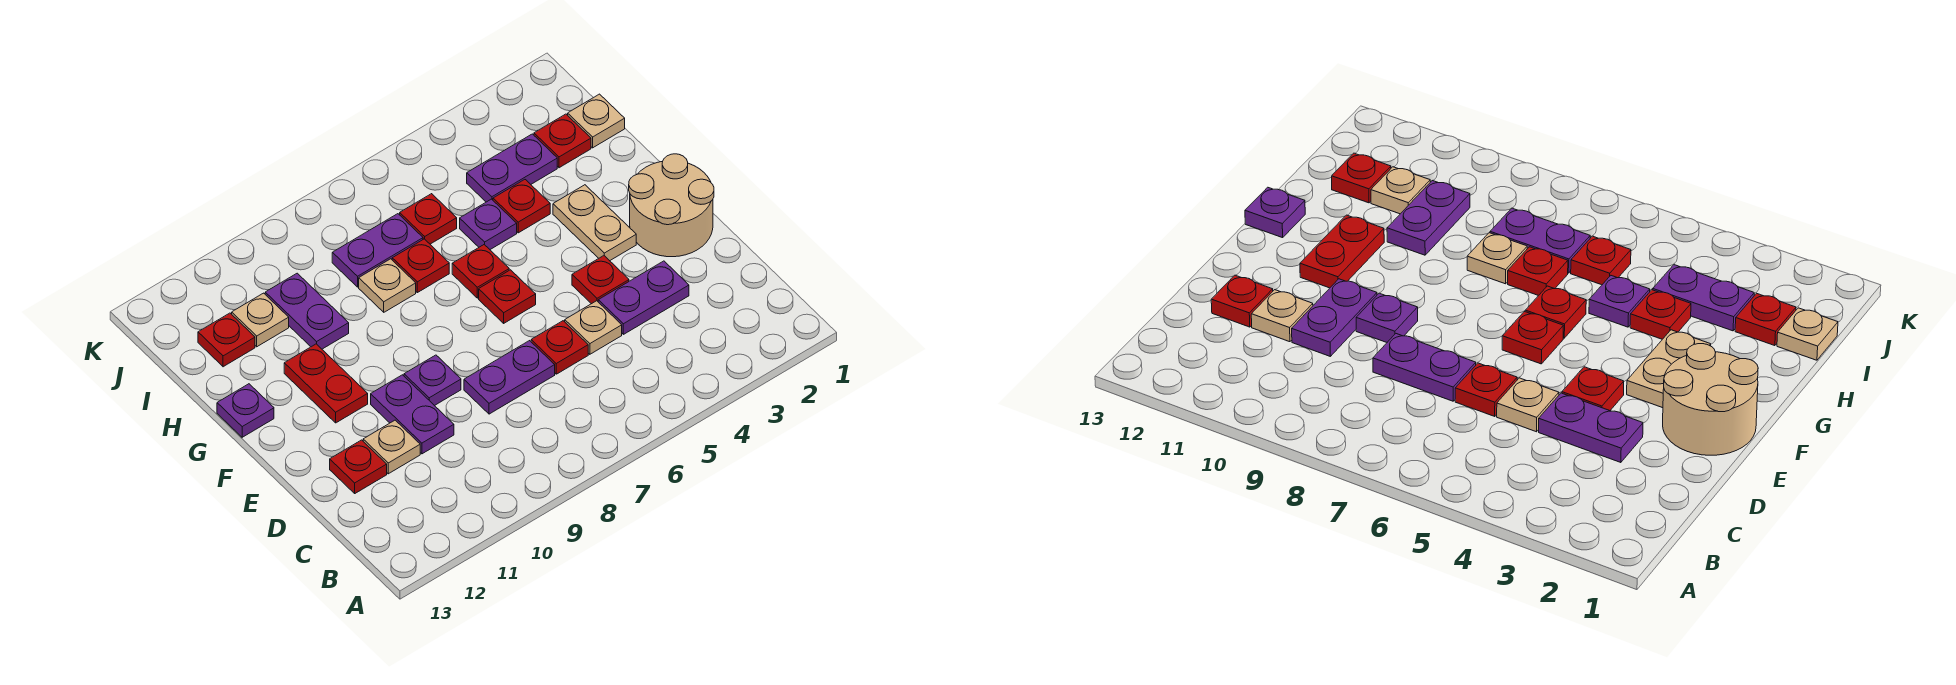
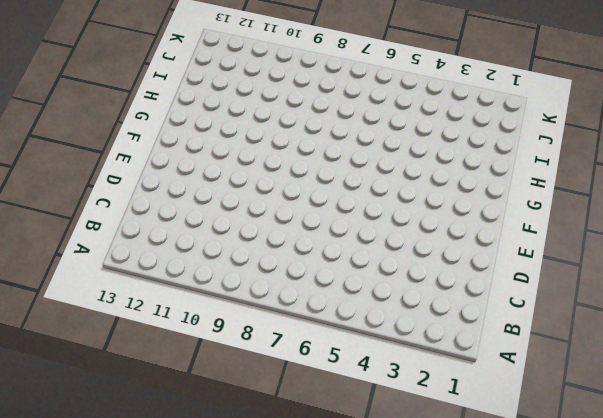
none -> purple 1x2 plate [598,261,689,334]
none -> tan 1x1 plate [565,301,622,354]
none -> red 1x1 plate [531,321,588,374]

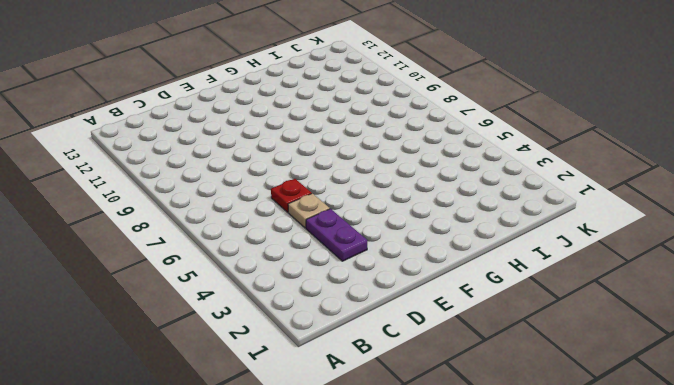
none -> purple 1x2 plate [464,341,555,414]
none -> purple 1x2 plate [371,375,454,454]
none -> tan 1x1 plate [363,420,420,474]

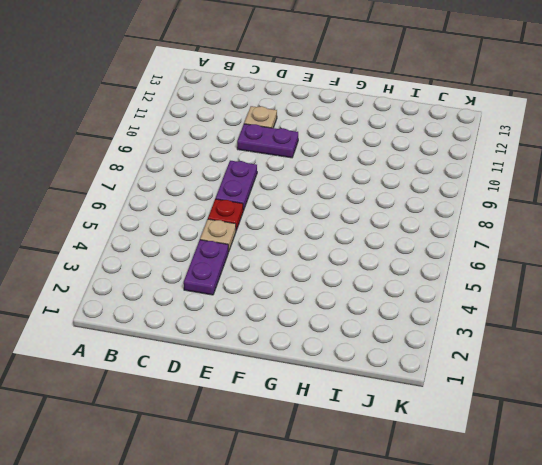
none -> red 1x1 plate [330,440,387,493]
none -> tan 2x2 round brick [629,154,714,257]
none -> red 1x1 plate [572,256,629,304]

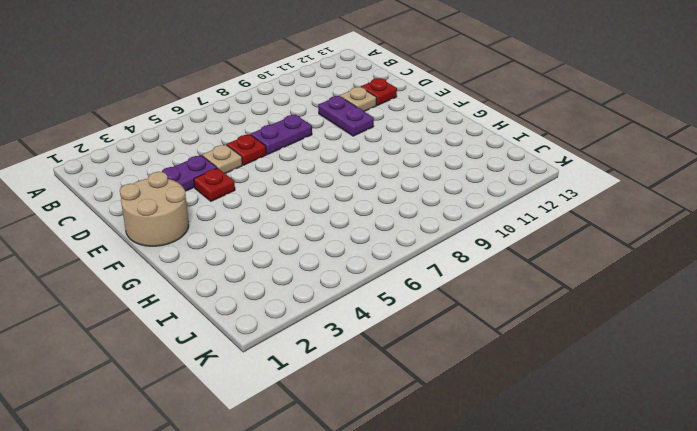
none -> purple 1x1 plate [404,355,461,406]
none -> tan 1x2 plate [553,185,636,261]
none -> red 1x1 plate [479,270,536,323]

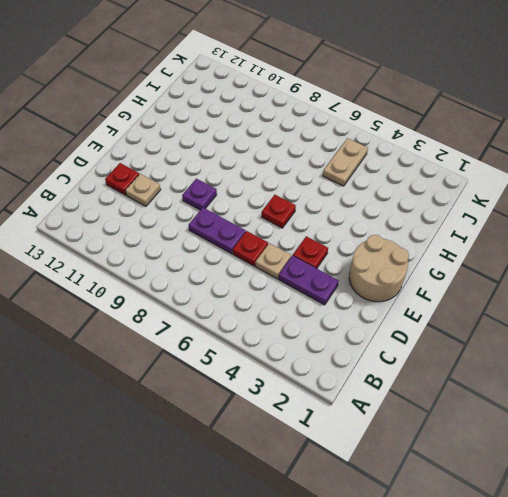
tan 1x2 plate [323,138,368,186] -> tan 1x2 plate moved to [553,185,636,261]
none -> purple 1x2 plate [371,375,454,454]
none -> red 1x2 plate [284,344,368,423]
none -> red 1x1 plate [452,245,509,298]

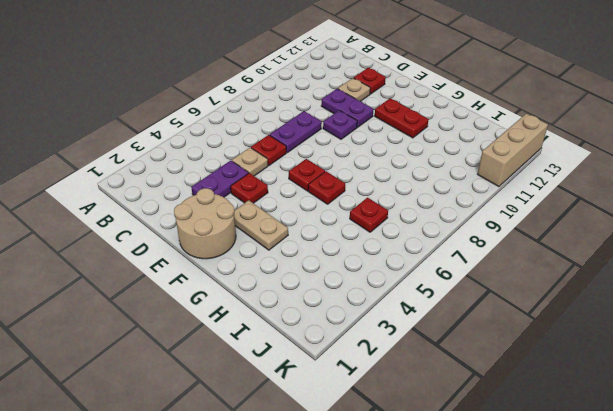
tan 1x3 brick [478,114,548,187] -> none
none -> purple 1x1 plate [217,384,274,437]
none -> red 1x1 plate [493,180,550,233]
none -> purple 1x1 plate [460,199,517,249]

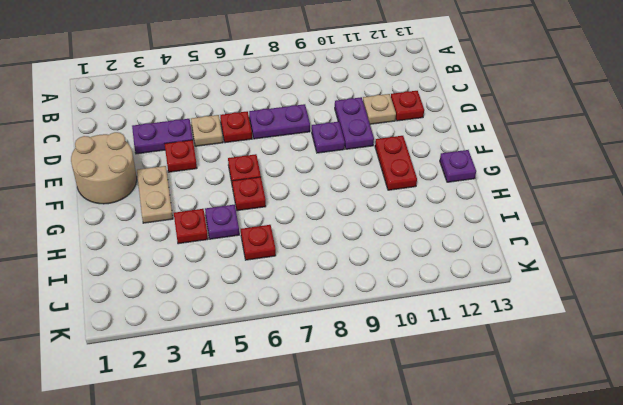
none -> red 1x1 plate [392,239,449,293]
none -> tan 1x1 plate [359,259,416,312]
none -> purple 1x2 plate [265,273,349,349]

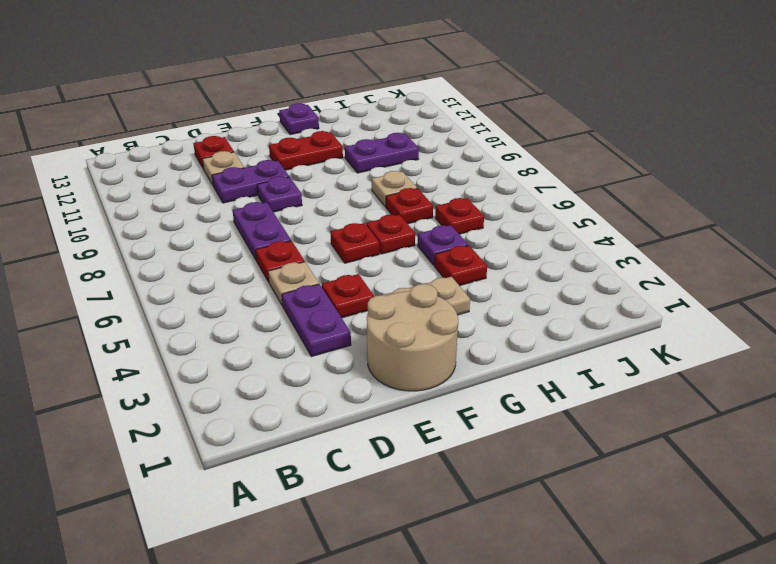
none -> tan 1x1 plate [568,94,625,148]
none -> red 1x1 plate [534,114,591,168]
none -> purple 1x2 plate [467,134,557,202]

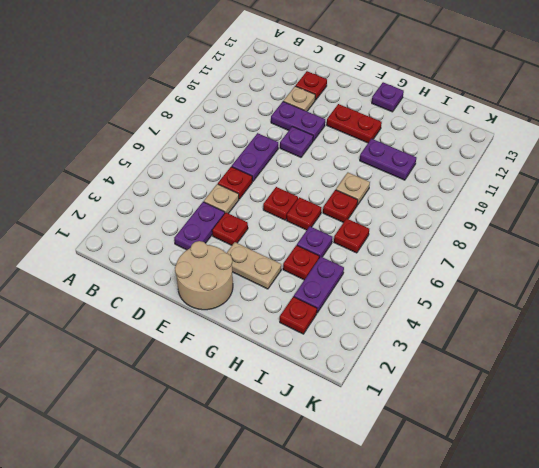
none -> tan 1x1 plate [568,94,625,148]
none -> purple 1x2 plate [332,214,423,287]
none -> tan 1x1 plate [232,293,289,347]

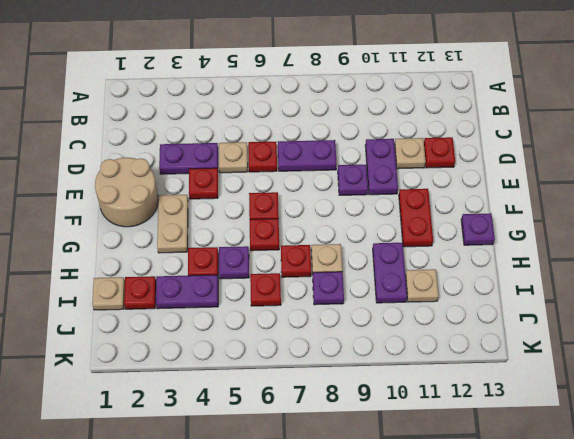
purple 1x1 plate [313,272,344,305] -> purple 1x2 plate [332,214,423,287]
none -> red 1x1 plate [198,313,255,367]

